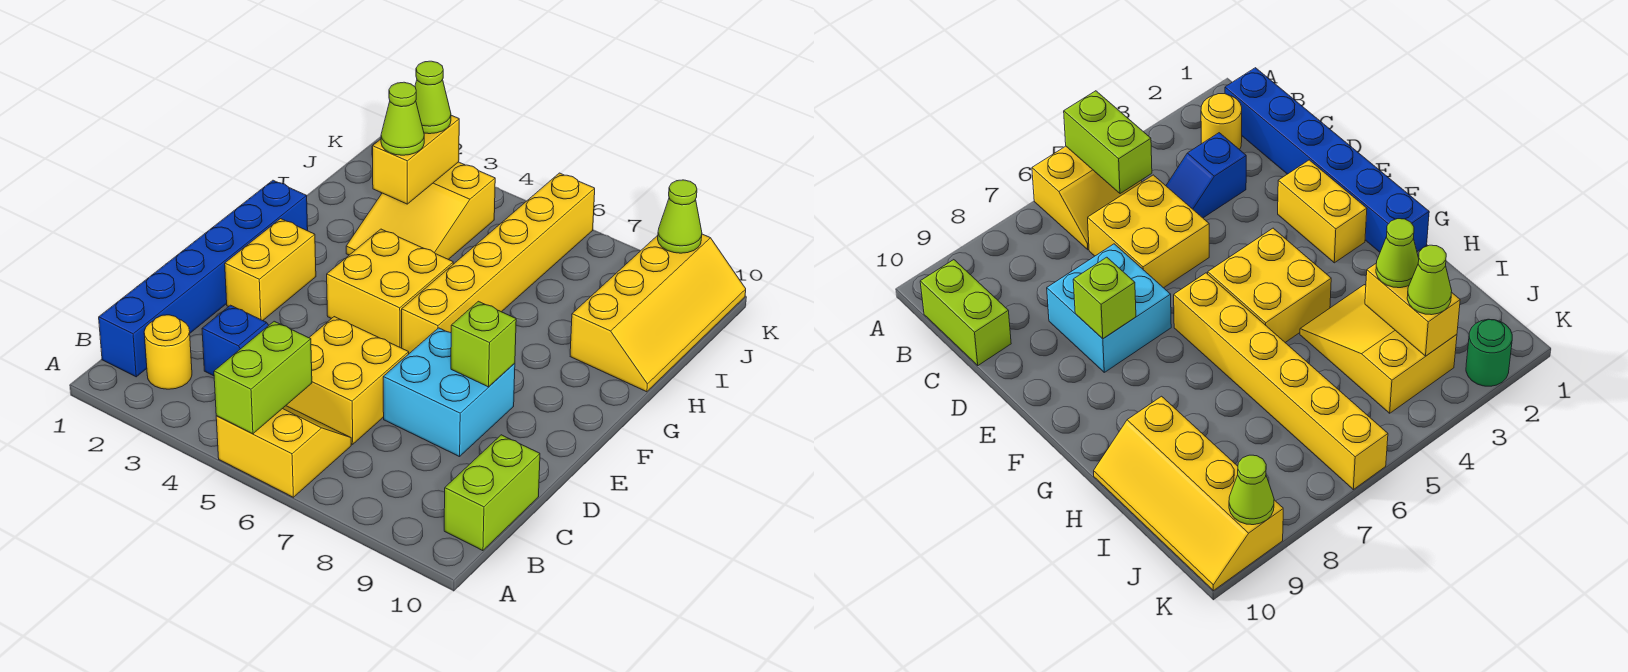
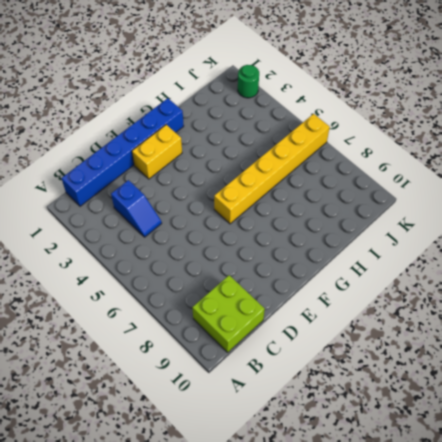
lime 2x2 brick [192,275,265,352] -> lime 1x2 brick [444,435,540,551]
none -> yellow 2x2 slope [216,406,351,497]
none -> yellow 1x1 round brick [144,315,192,389]
none -> yellow 2x2 brick [286,317,409,444]

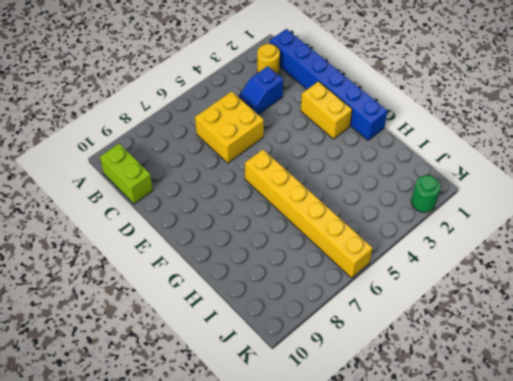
none -> yellow 2x2 slope [216,406,351,497]
none -> cyan 2x2 brick [383,328,515,457]
none -> yellow 2x2 brick [327,229,453,348]

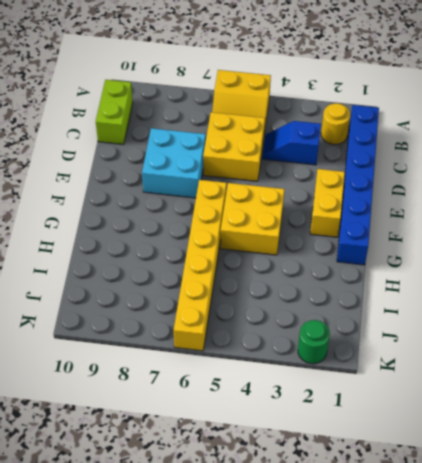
none -> yellow 2x3 slope [346,162,495,260]
none -> yellow 2x4 slope [570,234,746,392]
none -> lime 1x2 brick [214,321,312,434]

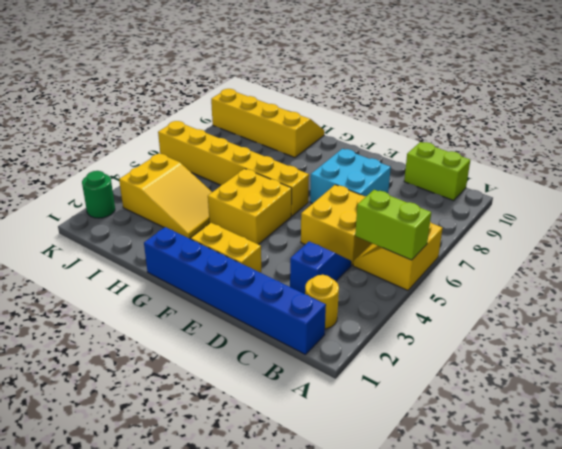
none -> lime 1x1 brick [451,301,516,387]
none -> yellow 1x2 brick [372,115,459,204]
none -> lime 1x1 cone [658,180,702,253]

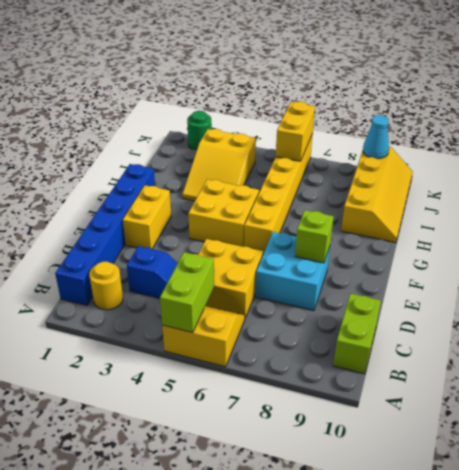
yellow 1x2 brick [276,102,315,161] -> yellow 1x2 brick moved to [372,115,459,204]
cyan 1x1 cone [363,115,389,159] -> lime 1x1 cone [658,180,702,253]
none -> lime 1x1 cone [381,82,424,155]
none -> lime 1x1 cone [415,61,451,134]

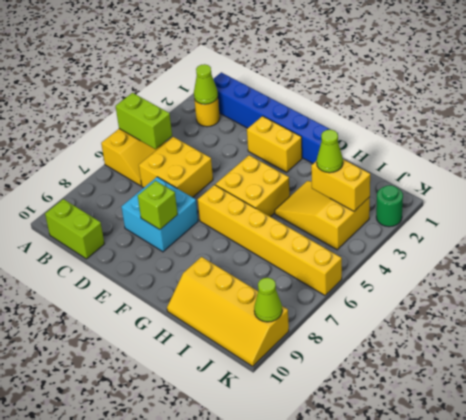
lime 1x1 cone [194,64,218,104] -> lime 1x1 cone moved to [415,61,451,134]
none -> blue 1x2 slope [202,305,269,376]

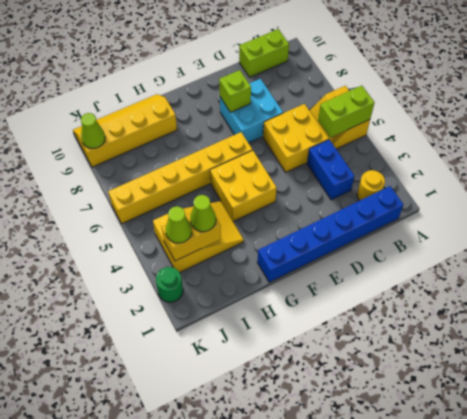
blue 1x2 brick [307,140,355,200] -> blue 1x2 slope [202,305,269,376]
none -> yellow 1x2 brick [225,219,316,321]

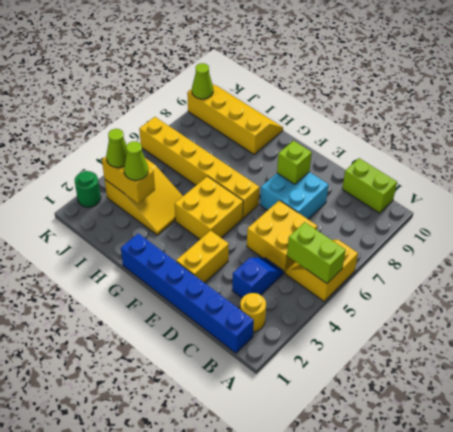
yellow 1x2 brick [176,231,229,283] -> yellow 1x2 brick turned to [225,219,316,321]

